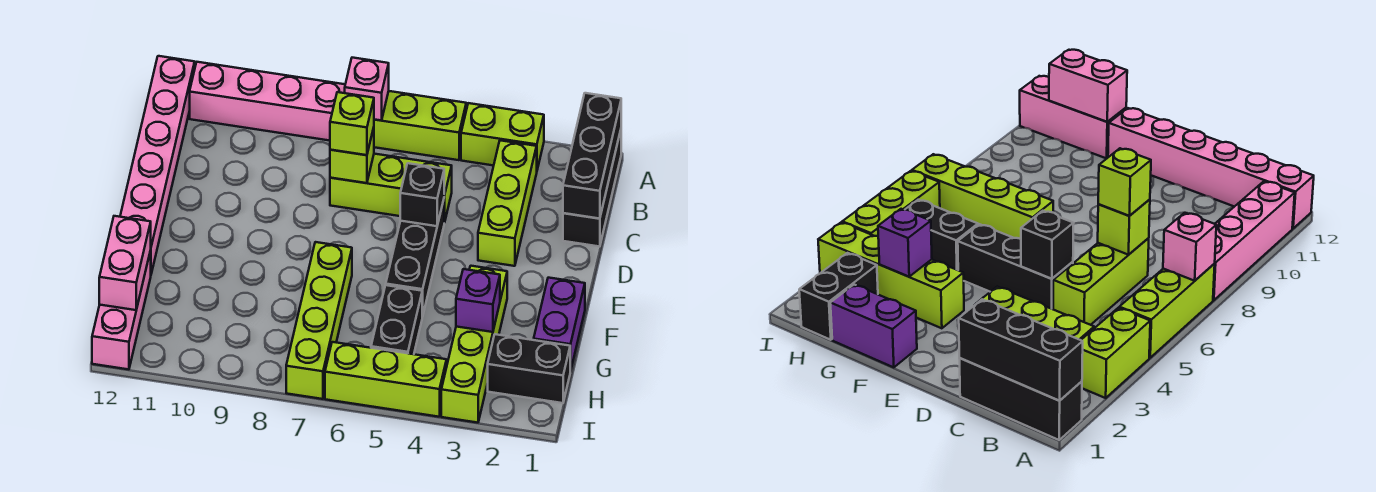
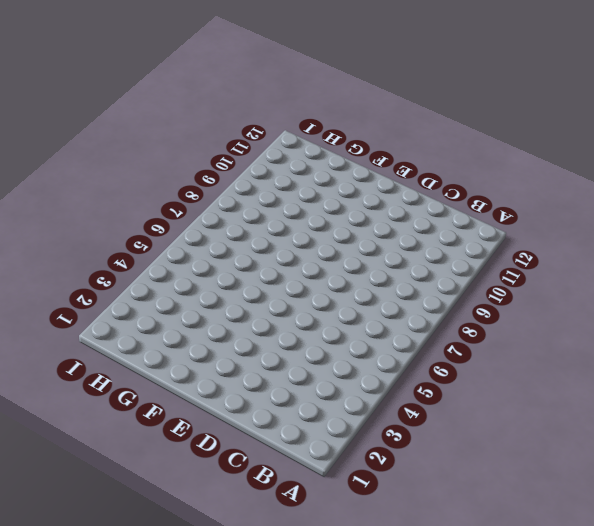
none -> black 1x3 brick [563,130,621,247]
none -> lime 1x2 brick [461,103,544,170]
none -> lime 1x3 brick [374,91,466,160]

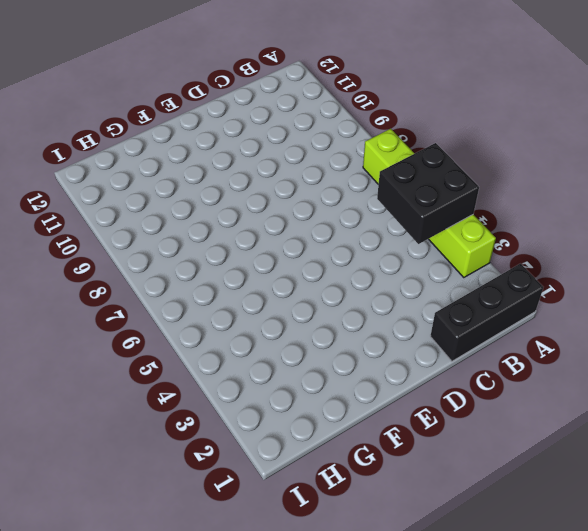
black 2x2 brick [377,143,479,244] -> none
none -> pink 1x4 brick [190,62,345,141]
none -> pink 1x6 brick [120,56,195,274]
none -> lime 1x3 brick [478,140,537,266]

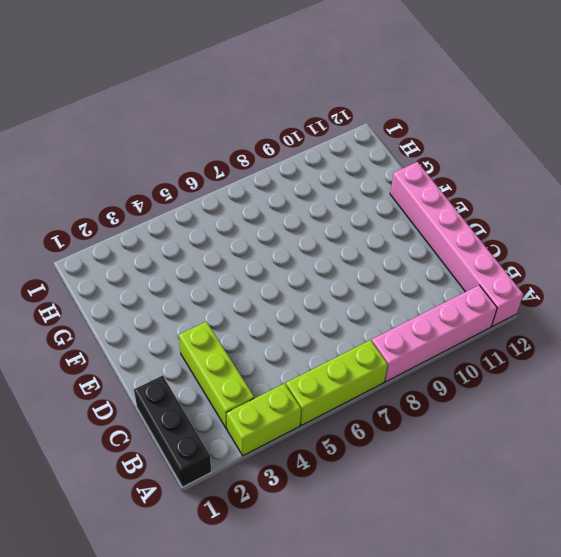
none -> lime 1x3 brick [330,154,452,223]
none -> black 1x3 brick [386,200,444,317]
none -> purple 1x2 brick [534,278,585,372]

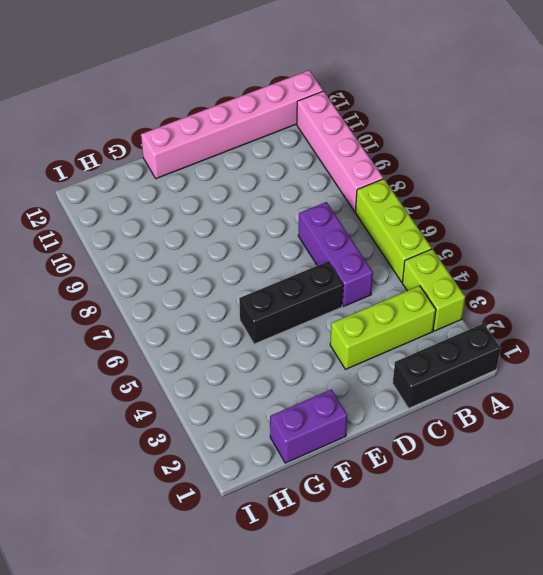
purple 1x3 brick [298,202,373,307] -> lime 1x3 brick [330,154,452,223]
none -> lime 1x4 brick [441,266,507,423]
none -> lime 1x4 brick [286,242,352,399]
none -> black 1x2 brick [371,285,422,354]

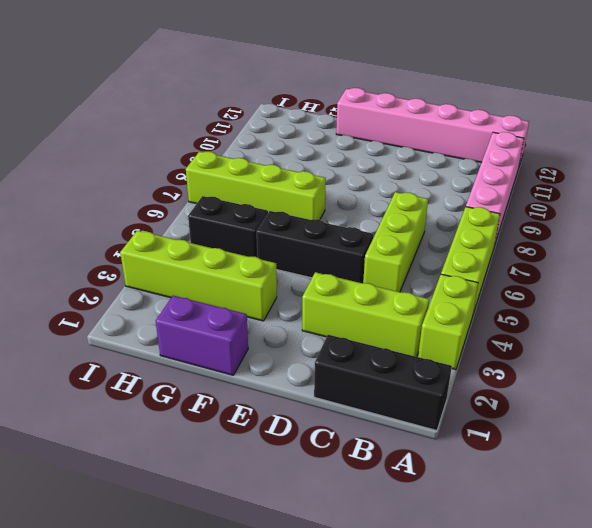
none -> pink 1x3 brick [92,251,151,369]
none -> black 1x2 brick [488,334,570,403]
none -> lime 1x3 brick [325,342,447,417]

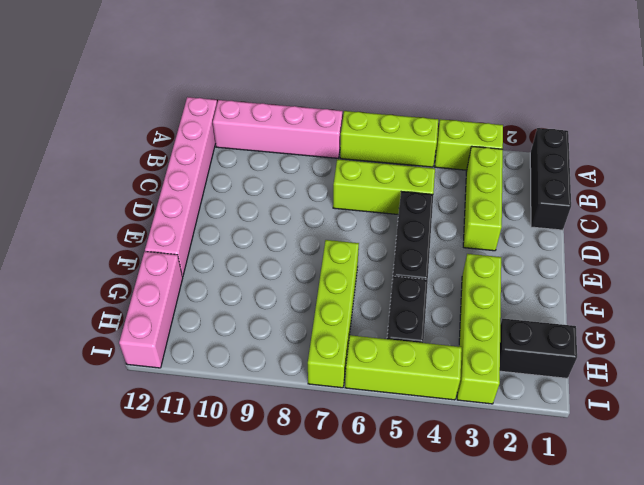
none -> purple 1x2 brick [534,278,585,372]
none -> black 1x3 brick [563,93,621,219]
none -> pink 1x1 brick [345,58,389,120]

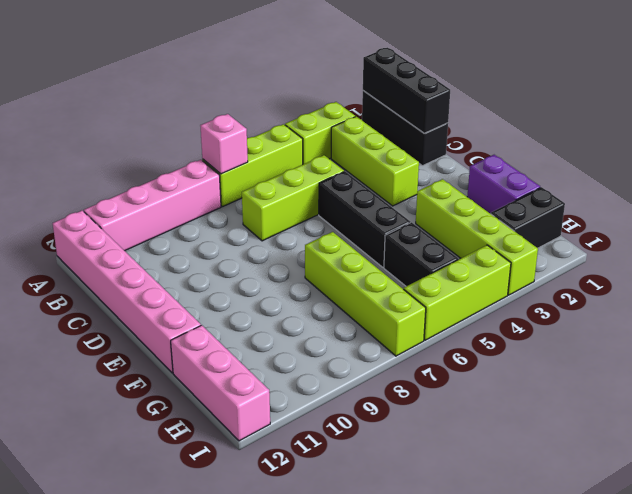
none -> lime 1x1 brick [330,128,374,183]
none -> black 1x1 brick [400,163,444,226]
none -> purple 1x1 brick [456,269,500,332]

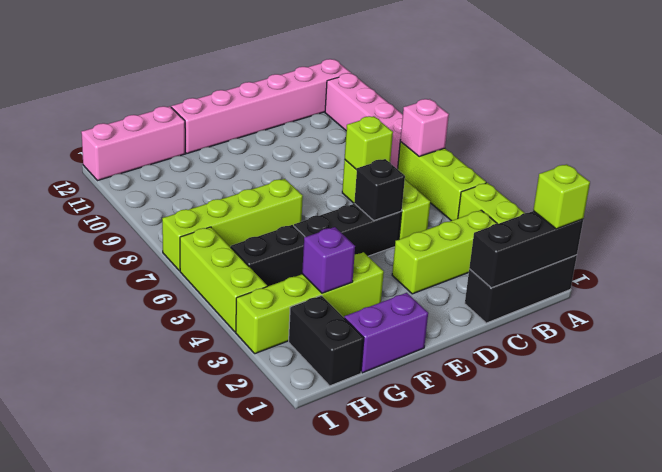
lime 1x1 brick [533,164,590,229] -> lime 1x1 brick moved to [330,92,374,155]
none -> pink 1x2 brick [99,216,151,310]

